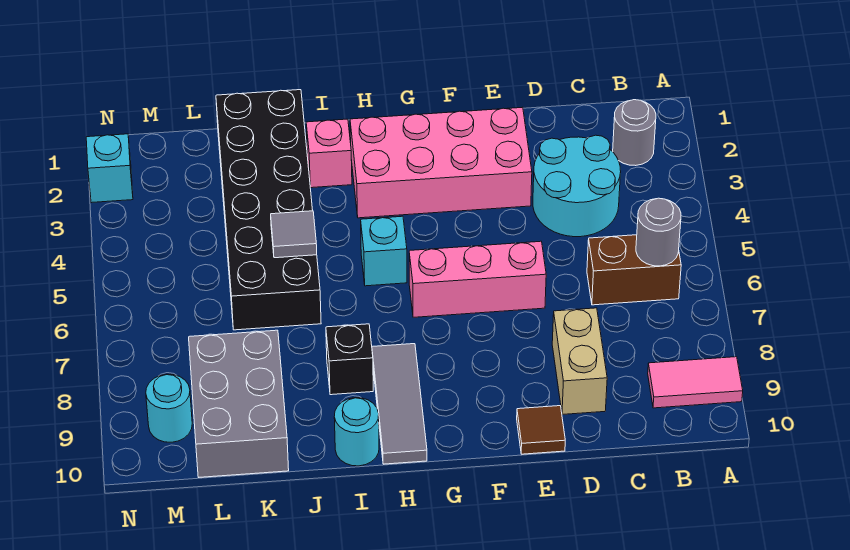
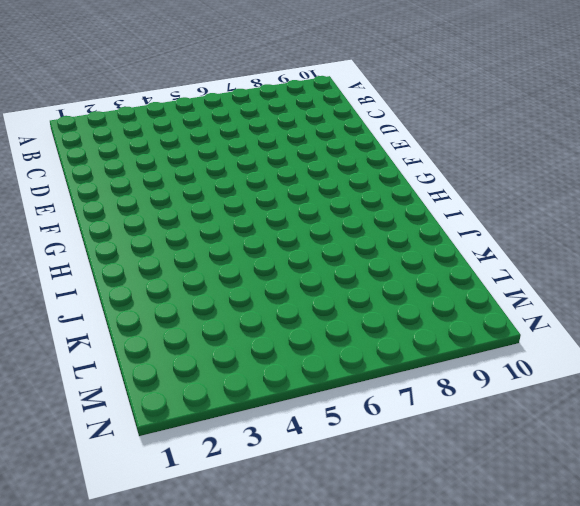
none -> pink 1x2 tile [648,357,743,408]
none -> grey 1x1 round brick [613,100,656,166]
none -> brown 1x2 brick [587,235,681,305]

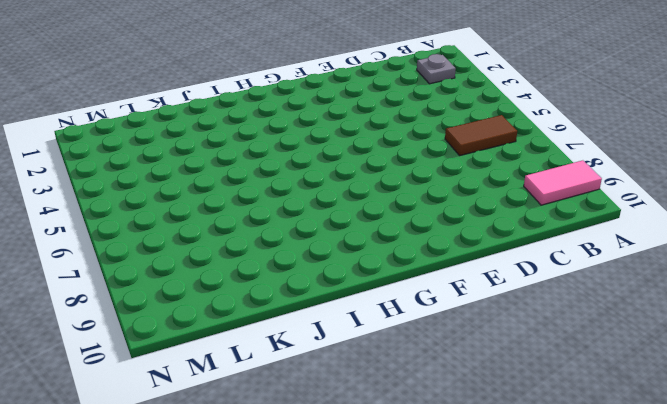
grey 1x1 plate [417,54,456,84] -> grey 1x1 round brick [613,100,656,166]
brown 1x2 tile [445,115,517,155] -> brown 1x2 brick [587,235,681,305]
none -> cyan 2x2 round brick [533,135,621,237]
none -> tan 1x2 brick [552,308,607,415]
none -> pink 2x4 brick [350,107,532,218]

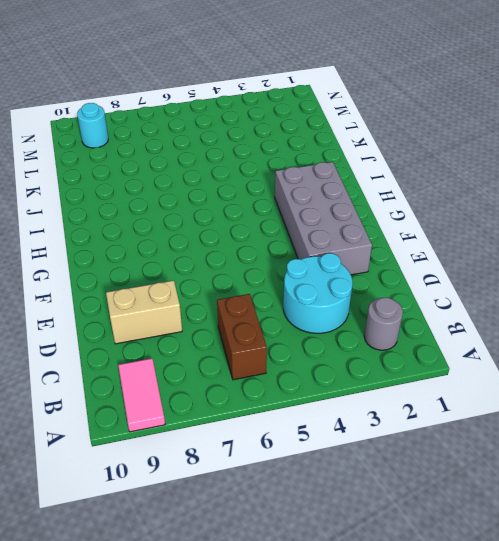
grey 2x4 brick [275,162,372,275] -> pink 2x4 brick [350,107,532,218]
none -> pink 1x3 brick [409,241,546,317]
none -> brown 1x1 tile [517,406,565,454]
none -> cyan 1x1 brick [361,216,407,286]

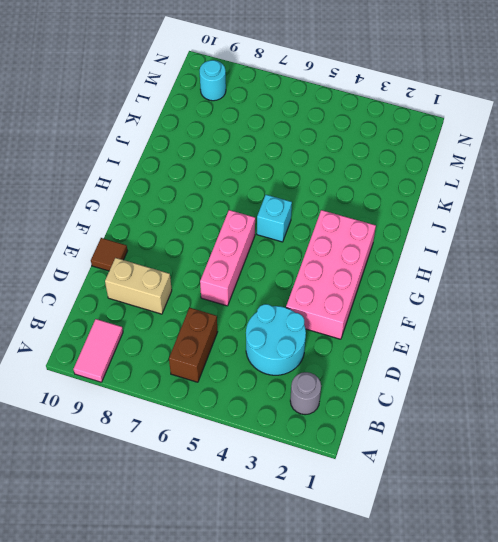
none -> grey 1x3 tile [372,344,427,464]
none -> pink 1x1 brick [306,119,352,188]
none -> black 1x1 brick [326,324,373,395]

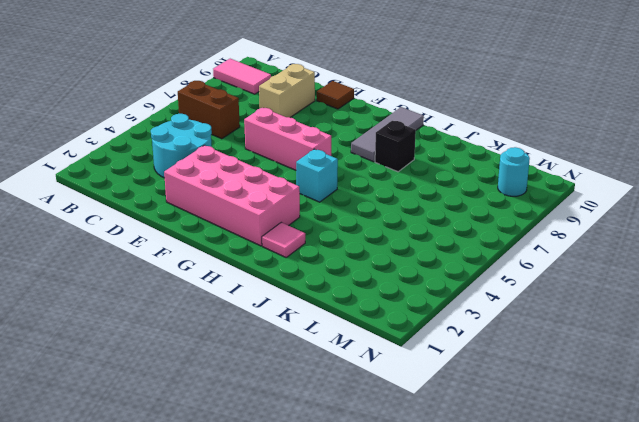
pink 1x1 tile [262,222,305,257] -> pink 1x1 brick [306,119,352,188]
none -> grey 1x1 round brick [613,100,656,166]
none -> cyan 1x1 round brick [334,398,379,466]
none -> black 2x6 brick [216,90,321,330]

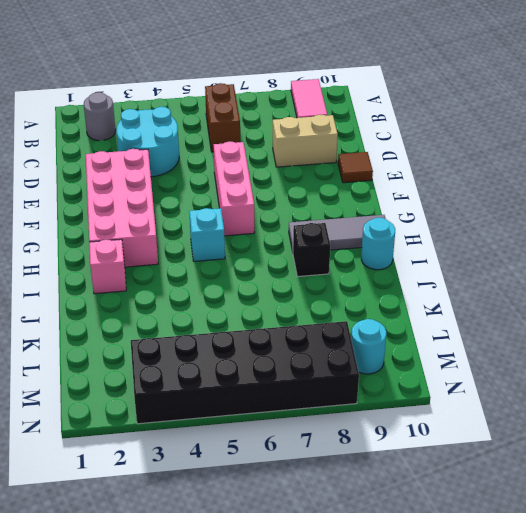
black 2x6 brick [131,321,359,424] -> black 2x6 brick moved to [216,90,321,330]
none -> grey 2x3 brick [189,330,289,477]
none -> cyan 1x1 brick [86,134,133,203]
none -> grey 1x1 round brick [636,198,681,266]

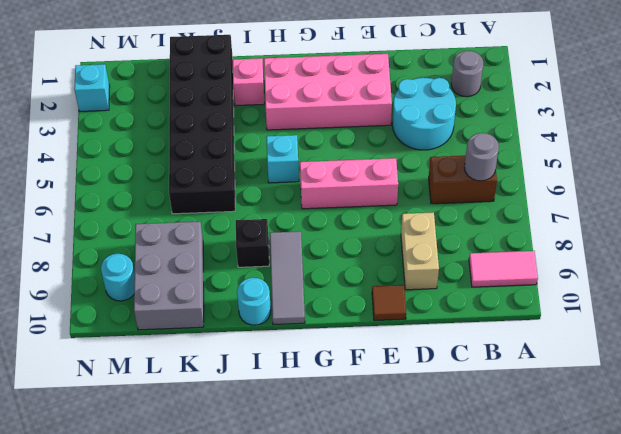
none -> grey 1x1 tile [271,211,317,258]

